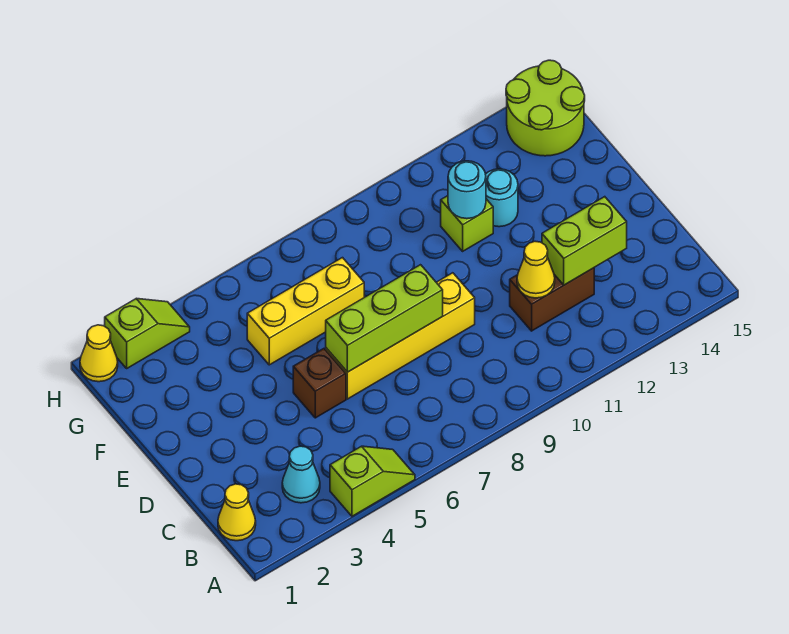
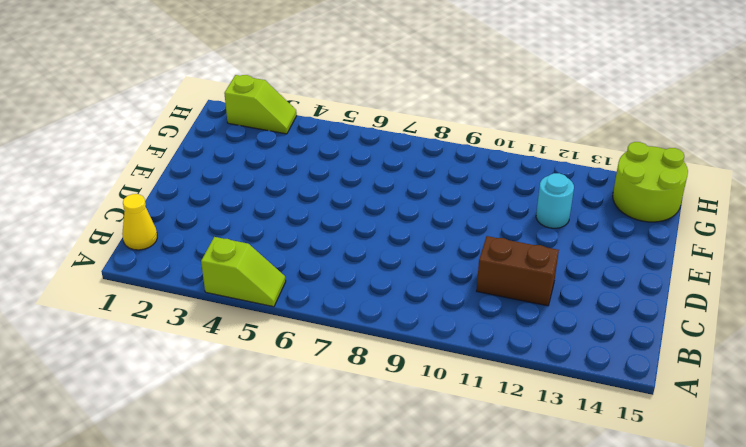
none -> cyan 1x1 cone [282,446,320,503]
none -> brown 1x1 brick [293,349,346,418]
none -> yellow 1x4 brick [326,273,475,399]

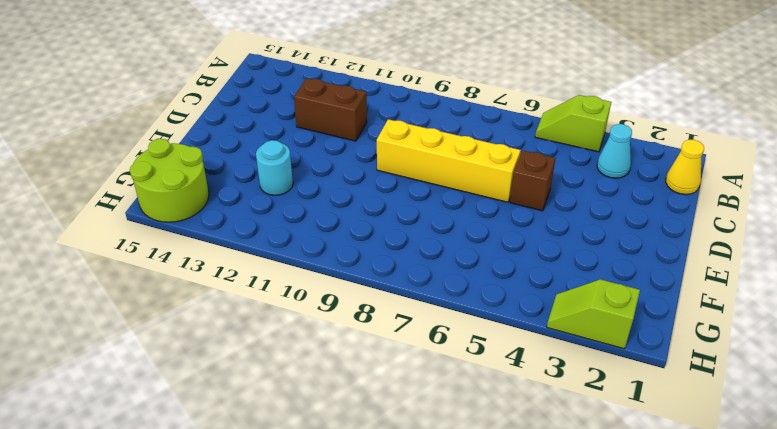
none -> yellow 1x3 brick [247,258,364,365]
none -> lime 1x1 brick [441,196,493,251]
none -> yellow 1x1 cone [80,325,118,382]

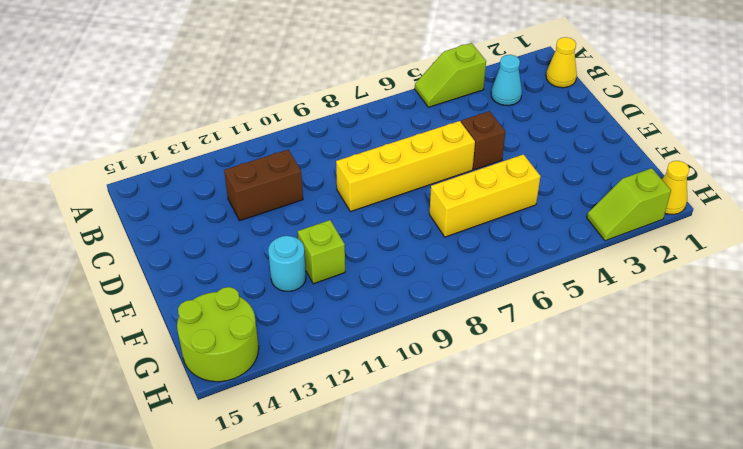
none -> yellow 1x1 cone [517,241,555,298]
none -> lime 1x2 brick [542,197,627,285]
none -> lime 1x3 brick [326,265,443,372]

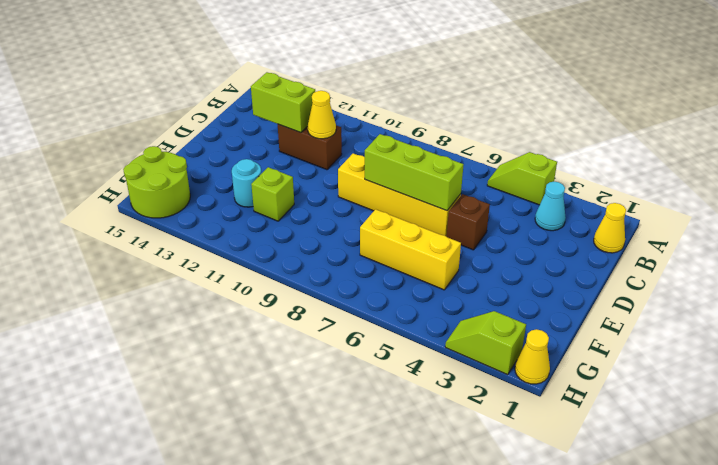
none -> cyan 1x1 round brick [448,161,486,219]

